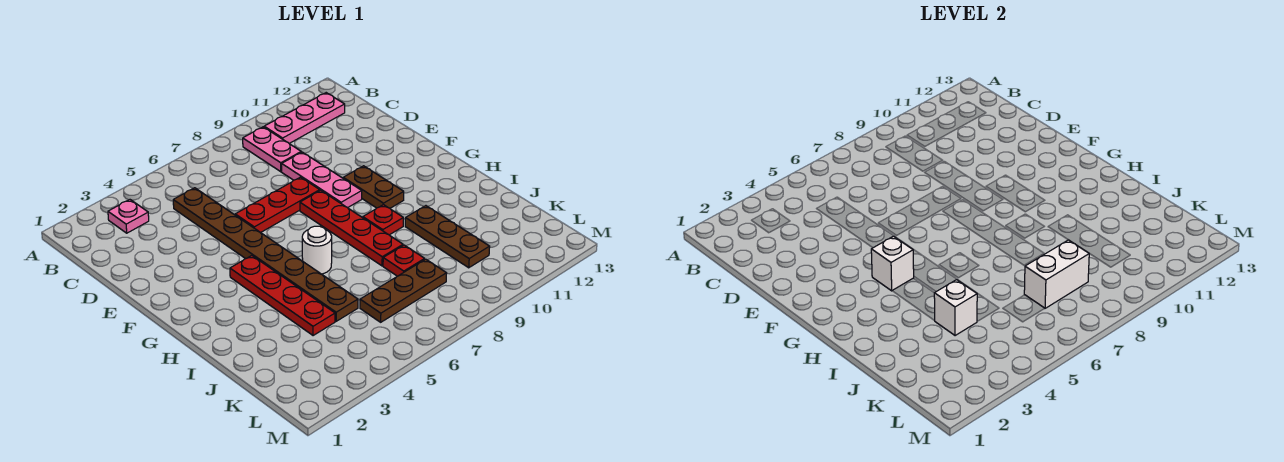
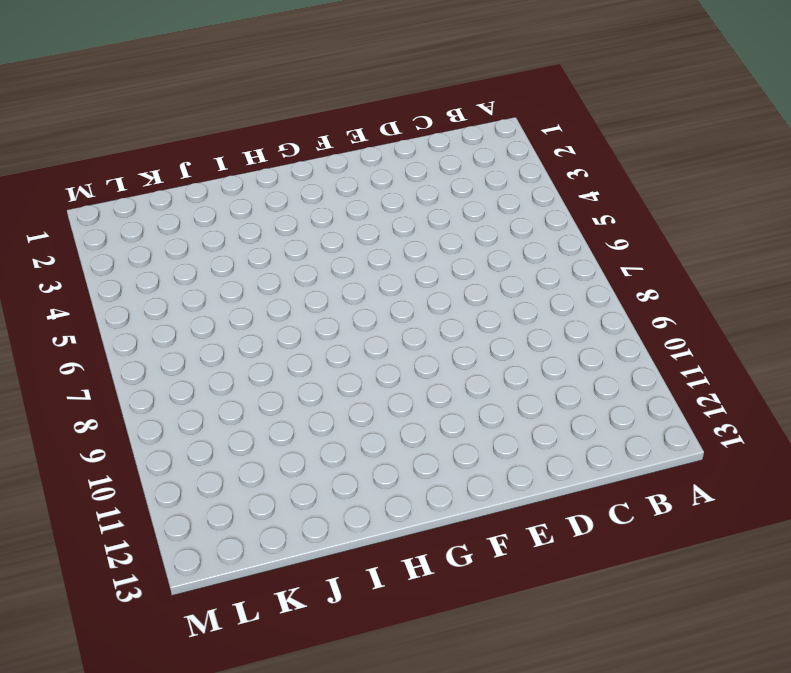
none -> pink 1x1 plate [108,200,149,233]
none -> pink 1x2 plate [243,127,301,172]
none -> pink 1x3 plate [264,93,345,144]

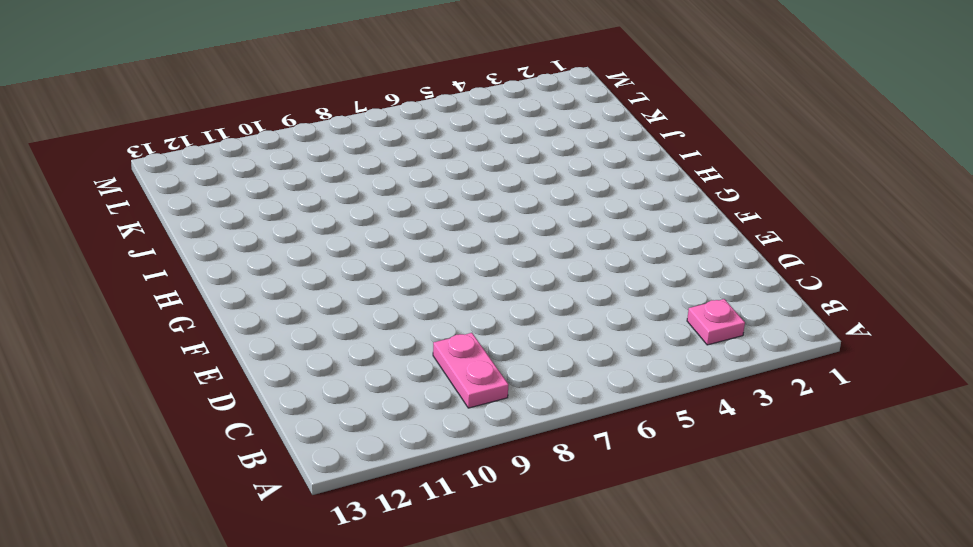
none -> pink 1x3 plate [264,93,345,144]
none -> brown 1x8 plate [173,188,358,321]
none -> pink 1x3 plate [282,152,362,208]

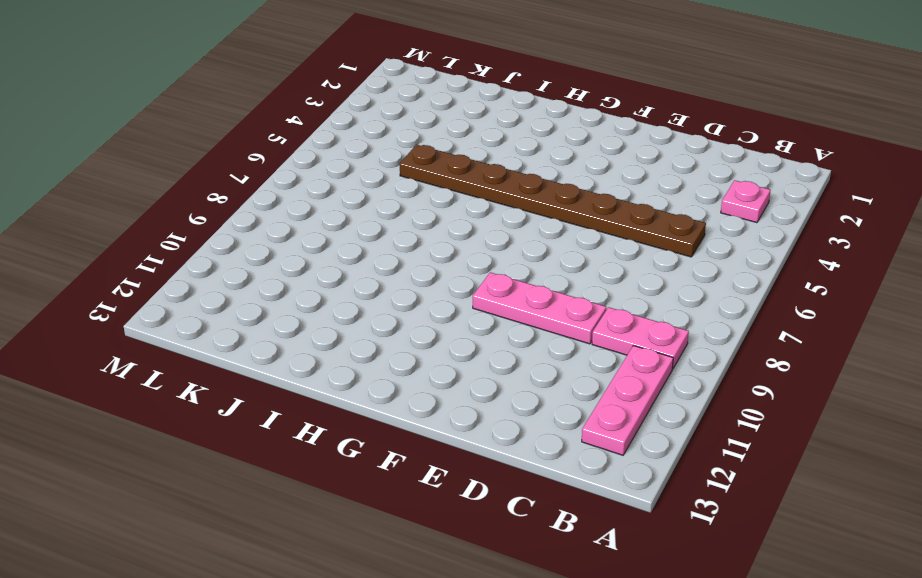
none -> red 1x3 plate [235,177,320,233]
none -> red 1x4 plate [300,190,403,266]
none -> brown 1x2 plate [343,166,404,208]

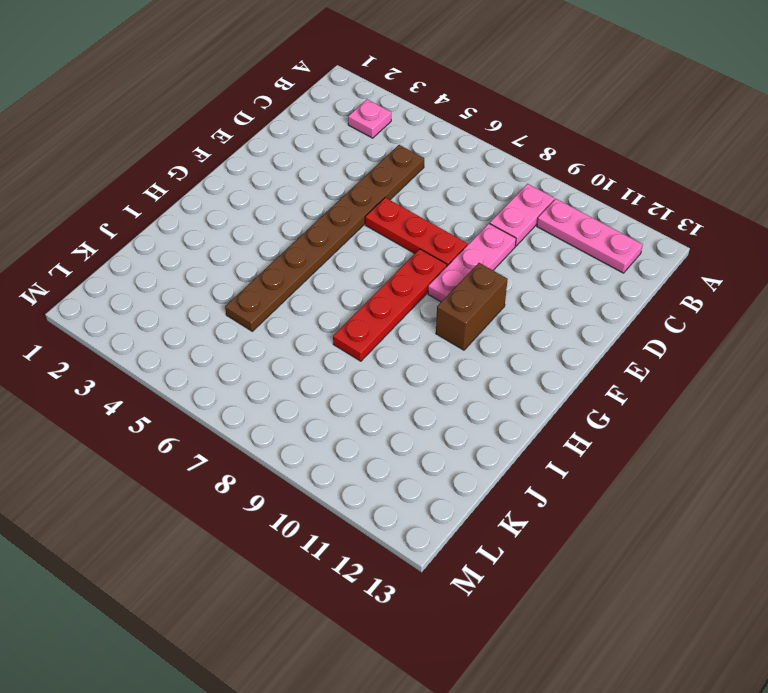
brown 1x2 brick [436,263,508,350] -> brown 1x2 plate [343,166,404,208]
none -> red 1x4 plate [230,256,335,336]
none -> white 1x1 round brick [302,226,332,274]
none -> red 1x1 plate [363,205,403,235]

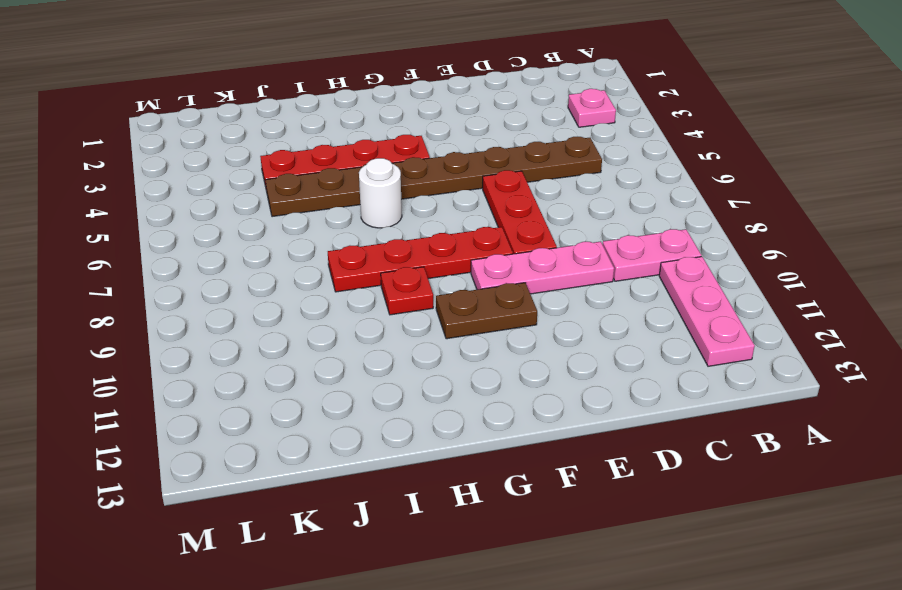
none -> brown 1x3 plate [405,206,490,268]
none -> red 1x1 plate [383,245,425,276]
none -> brown 1x3 plate [360,259,447,322]

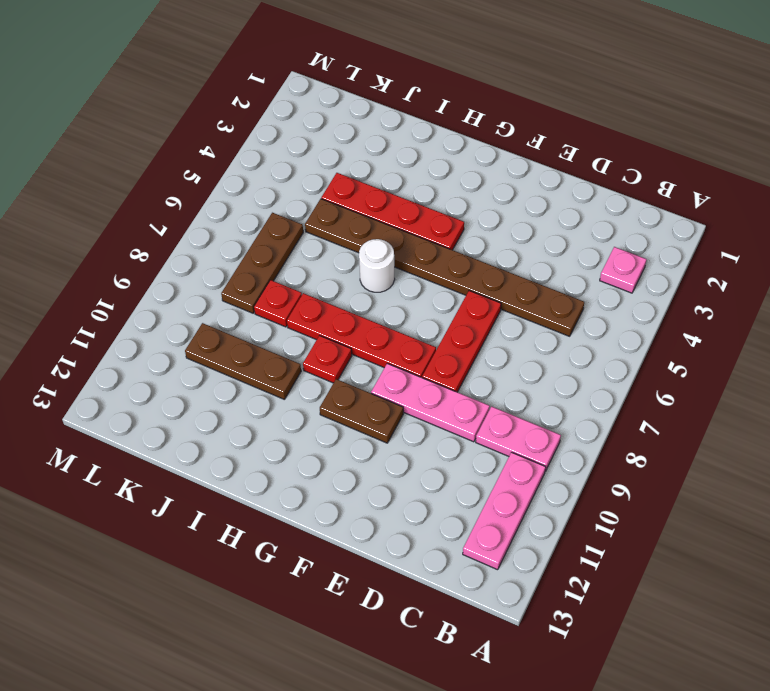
none -> white 1x1 brick [871,236,914,291]
none -> white 1x1 brick [934,280,977,336]
none -> white 1x2 brick [1024,240,1089,308]

